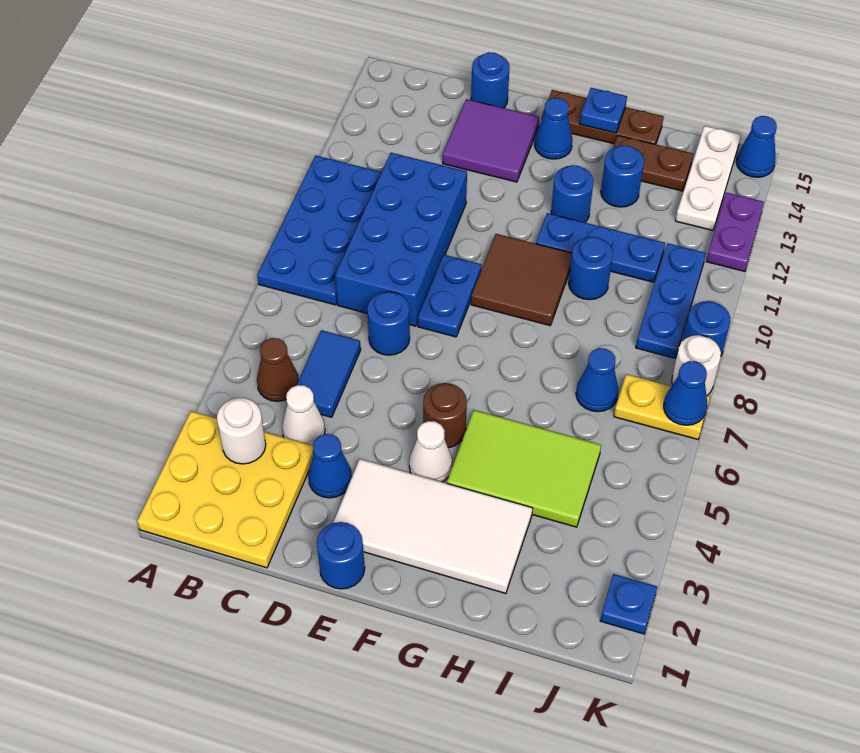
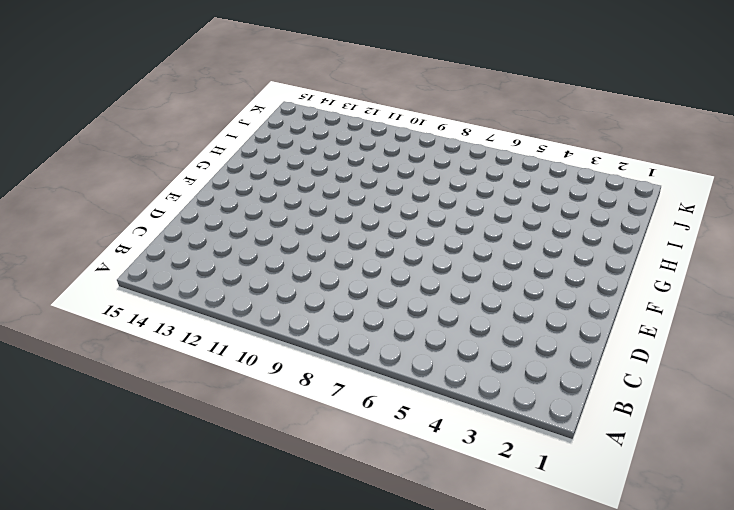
none -> yellow 3x3 plate [137,411,314,568]
none -> blue 2x4 plate [257,156,382,305]
none -> brown 1x1 cone [257,338,299,401]
none -> white 1x1 cone [282,385,325,445]

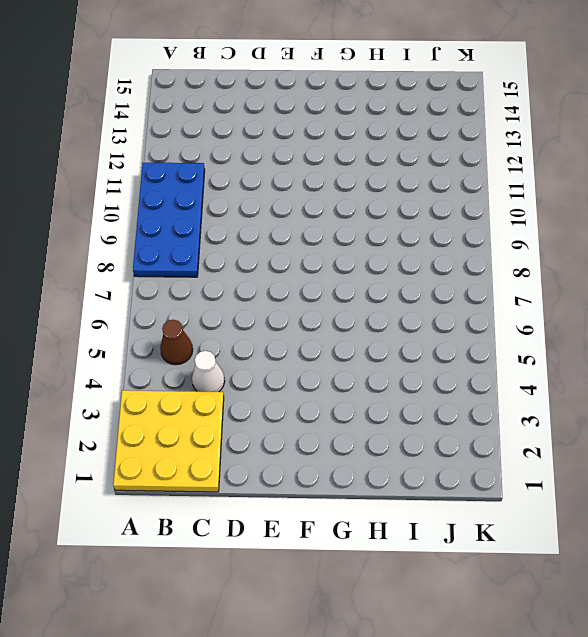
none -> blue 1x2 tile [297,330,361,417]
none -> blue 2x4 brick [335,153,467,326]
none -> blue 1x1 cone [308,434,352,498]
none -> blue 1x1 round brick [367,291,410,355]

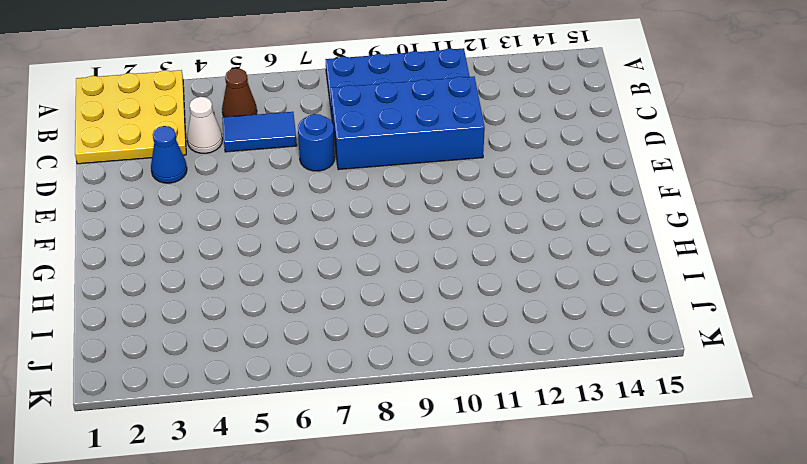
none -> purple 2x2 tile [443,99,539,182]
none -> blue 1x1 round brick [471,52,510,108]
none -> blue 1x1 round brick [317,522,365,589]
none -> white 2x4 tile [333,459,533,594]

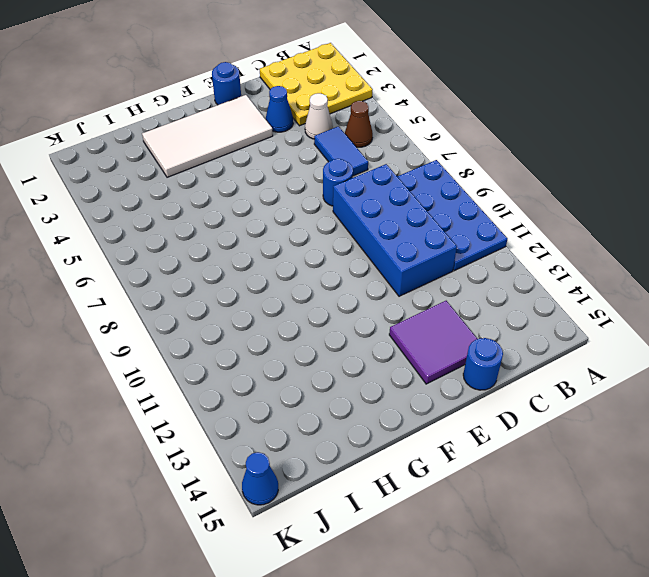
none -> blue 1x2 plate [418,255,481,337]
none -> white 1x1 cone [409,421,452,482]
none -> brown 1x1 round brick [423,383,467,448]
none -> brown 2x2 tile [471,234,572,326]

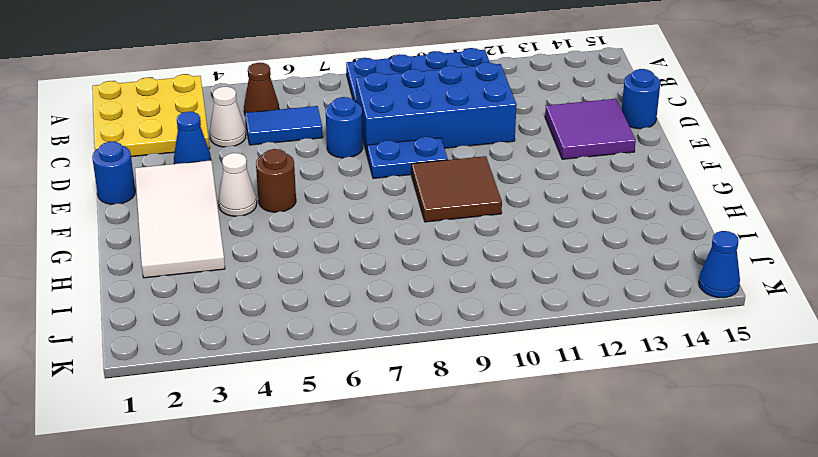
none -> blue 1x1 cone [535,98,573,159]
none -> brown 1x3 plate [541,90,664,144]
none -> lime 2x3 tile [447,410,601,527]
none -> blue 1x3 plate [536,213,665,282]

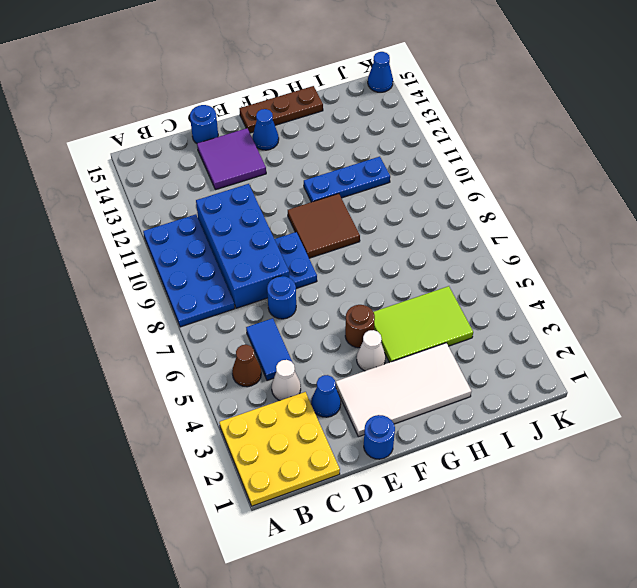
none -> blue 1x1 round brick [551,165,594,222]
none -> blue 1x1 round brick [569,237,613,300]
none -> blue 1x1 round brick [601,145,644,207]
none -> brown 1x2 plate [613,135,693,191]

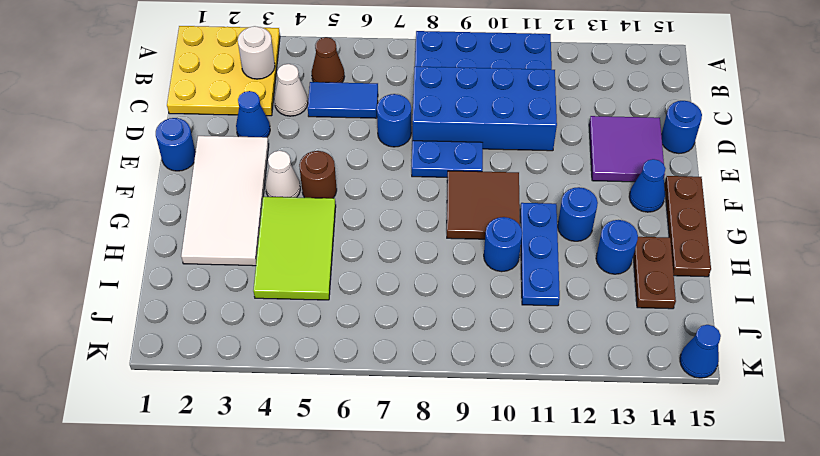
none -> blue 1x1 cone [576,348,618,412]
none -> yellow 1x2 plate [614,374,710,439]
none -> blue 1x3 plate [636,243,706,358]
none -> white 1x3 plate [675,126,741,230]

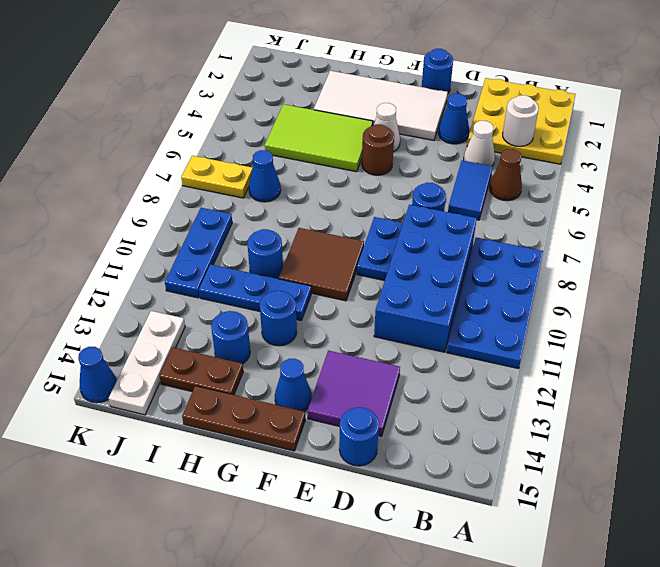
none -> blue 1x1 plate [600,574,657,634]
none -> white 1x1 round brick [672,335,721,395]
none -> blue 1x1 round brick [683,301,730,355]
none -> purple 1x2 plate [706,193,764,271]

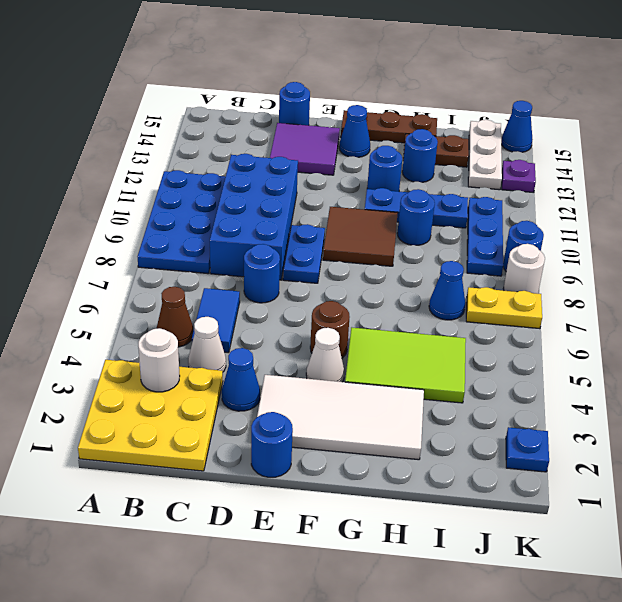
purple 1x1 plate [502,160,536,193] -> purple 1x2 plate [706,193,764,271]
none -> blue 1x1 plate [580,88,627,133]
none -> blue 1x1 cone [664,361,707,425]

